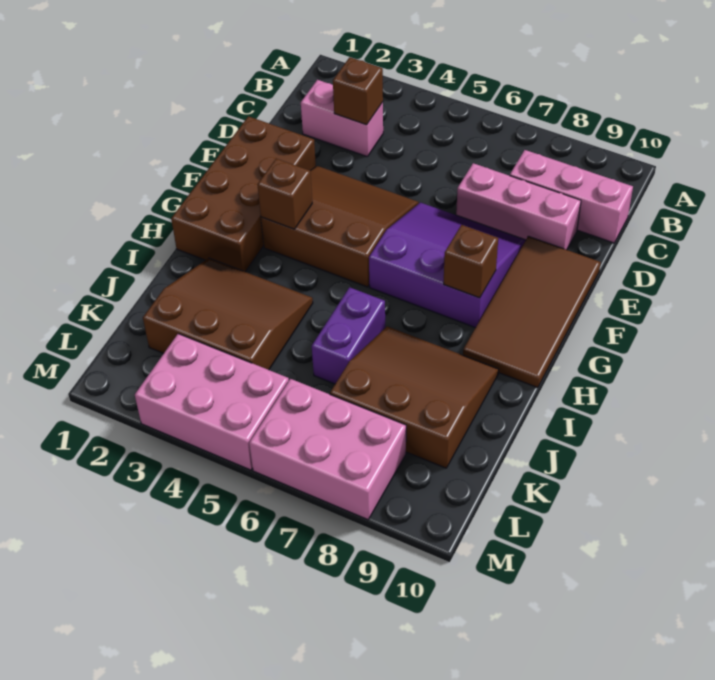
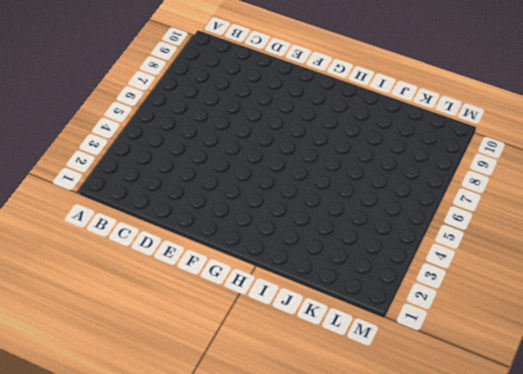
none -> pink 1x2 brick [301,80,383,157]
none -> pink 1x3 brick [510,150,633,243]
none -> pink 1x3 brick [456,163,581,250]

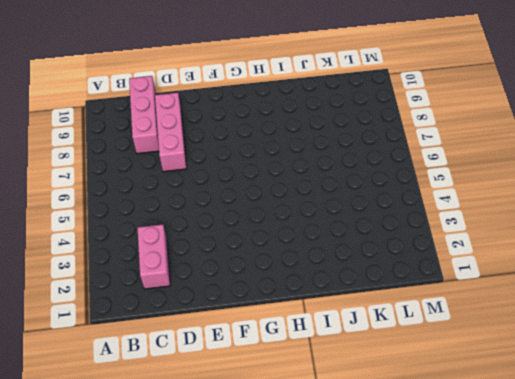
none -> brown 2x4 brick [171,116,316,272]
none -> brown 3x3 slope [261,166,419,287]
none -> purple 3x3 slope [369,203,526,328]

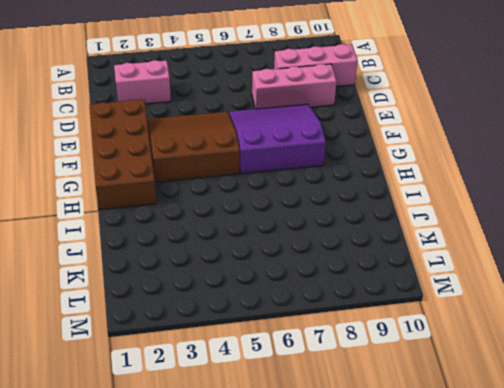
none -> brown 2x4 tile [463,236,601,388]
none -> brown 3x3 slope [143,258,313,370]
none -> purple 1x2 brick [312,287,385,384]

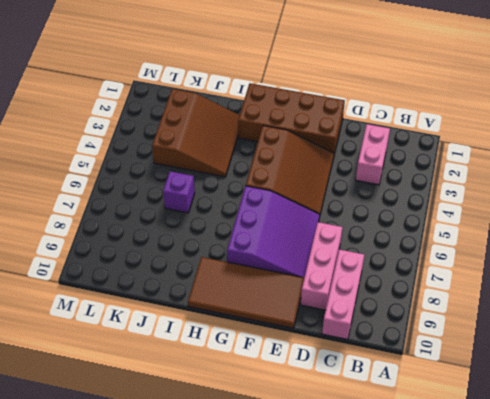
purple 1x1 brick [163,171,195,213] -> purple 1x2 brick [312,287,385,384]
none -> brown 3x3 slope [330,326,499,468]
none -> pink 2x3 brick [135,334,289,470]
none -> pink 2x3 brick [249,379,406,520]

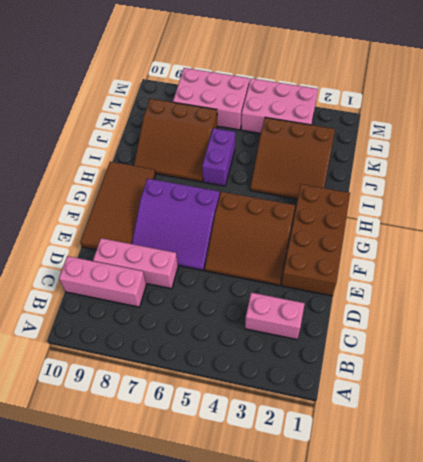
none -> brown 1x1 brick [333,57,383,125]
none -> brown 1x1 brick [257,159,312,229]
none -> brown 1x1 brick [444,225,498,298]

